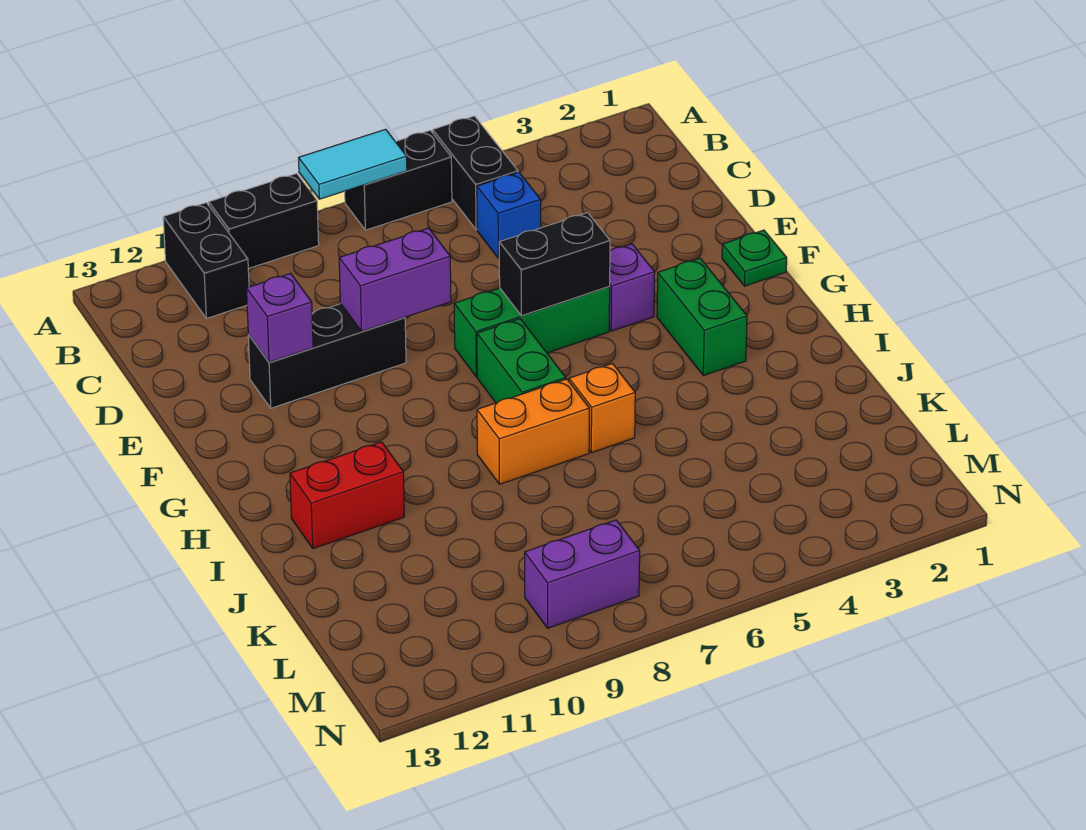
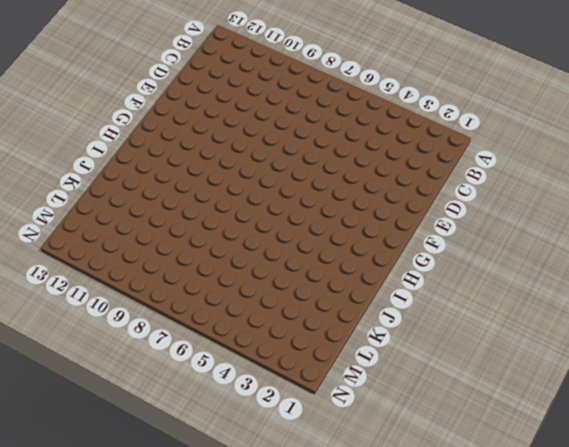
none -> black 1x2 brick [433,116,518,230]
none -> black 1x2 brick [345,130,452,230]
none -> black 1x2 brick [209,173,319,269]

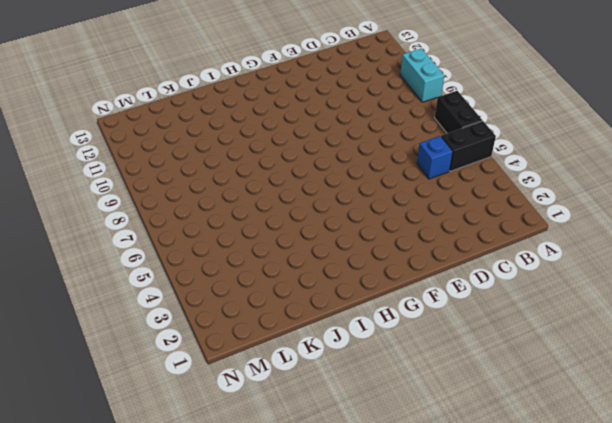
cyan 1x2 brick [400,48,444,102] -> black 1x2 brick [209,173,319,269]
none -> black 1x2 brick [163,203,249,318]
none -> black 1x3 brick [248,304,406,408]
none -> green 1x1 plate [722,230,787,286]

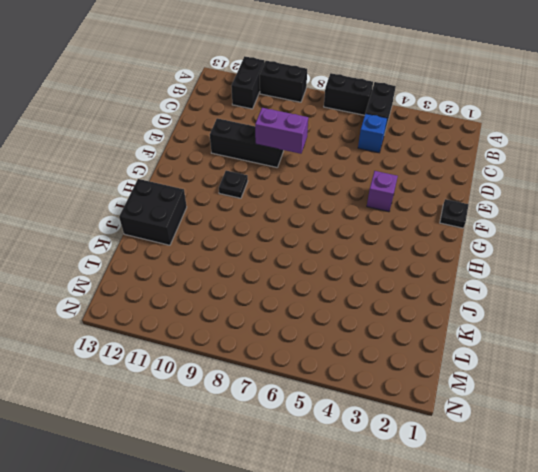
black 1x1 plate [440,199,469,228] -> green 1x1 plate [722,230,787,286]
black 1x1 plate [219,171,248,198] -> none
black 2x2 brick [119,179,187,245] -> red 1x2 brick [290,442,404,549]
none -> green 1x3 brick [454,287,610,377]
none -> green 1x2 brick [657,258,747,376]
none -> green 1x2 brick [477,319,566,403]

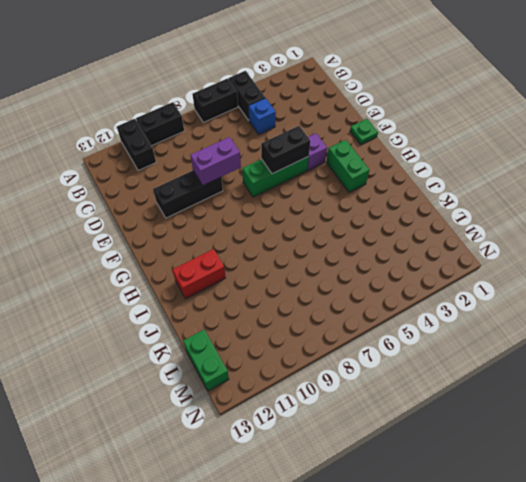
green 1x2 brick [183,330,229,391] -> green 1x2 brick moved to [477,319,566,403]
none -> orange 1x1 brick [569,364,635,453]
none -> orange 1x2 brick [477,379,589,484]
none -> purple 1x2 brick [525,520,640,628]

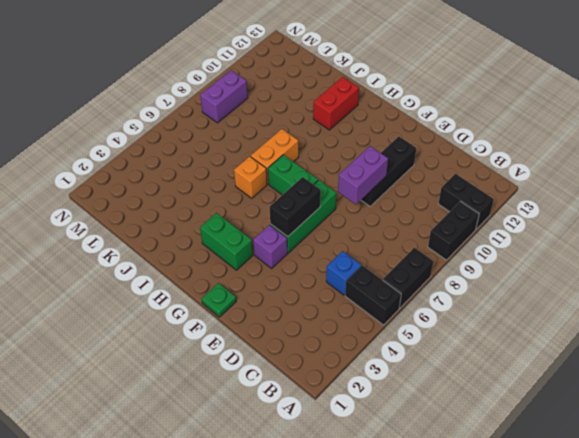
none -> cyan 1x2 tile [299,129,407,199]
none -> purple 1x1 brick [247,274,313,362]

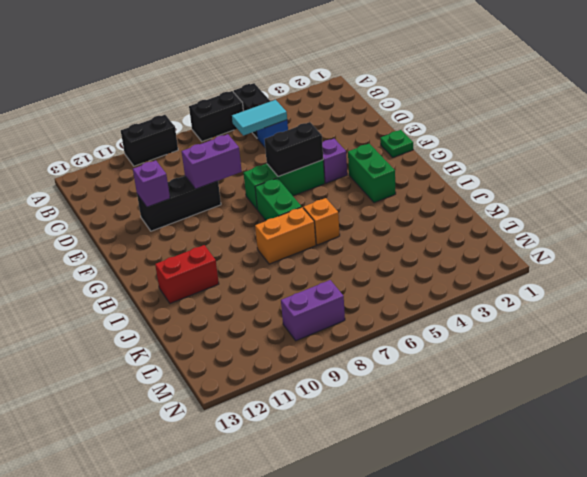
cyan 1x2 tile [232,100,287,136] -> cyan 1x2 tile moved to [299,129,407,199]
none -> black 1x2 brick [163,203,249,318]

